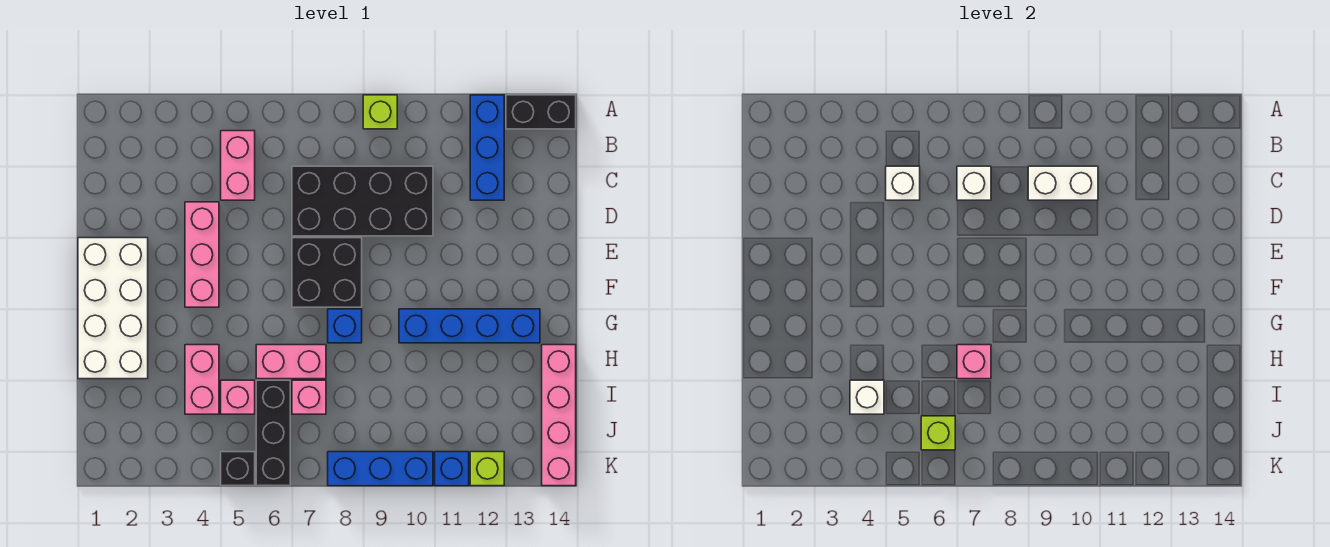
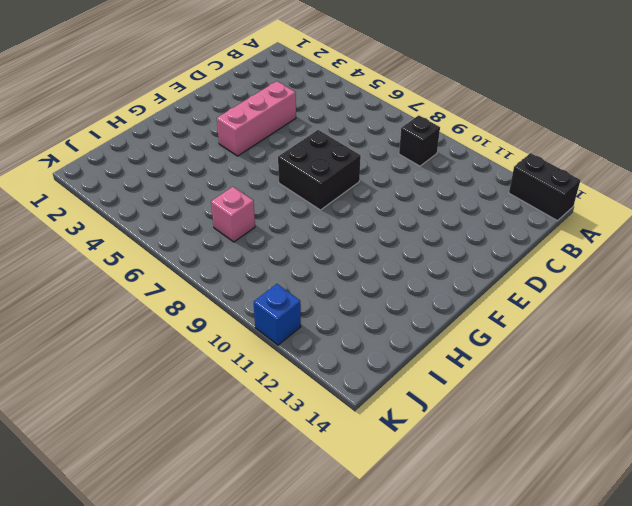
black 1x1 brick [399,115,440,166] -> black 1x1 brick moved to [221,452,255,486]
none -> lime 1x1 brick [363,95,397,129]
none -> blue 1x3 brick [470,95,504,200]
none -> pink 1x2 brick [221,131,255,200]

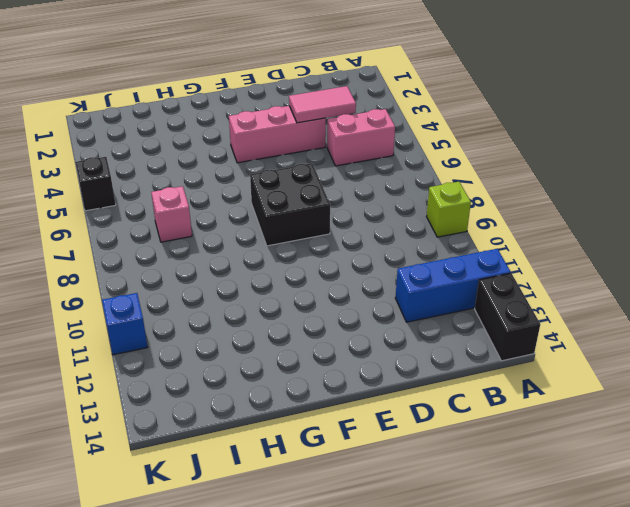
pink 1x2 tile [289,86,356,123] -> none
none -> black 2x4 brick [292,166,433,236]
none -> white 2x4 brick [78,238,148,379]
none -> blue 1x1 brick [328,309,362,343]

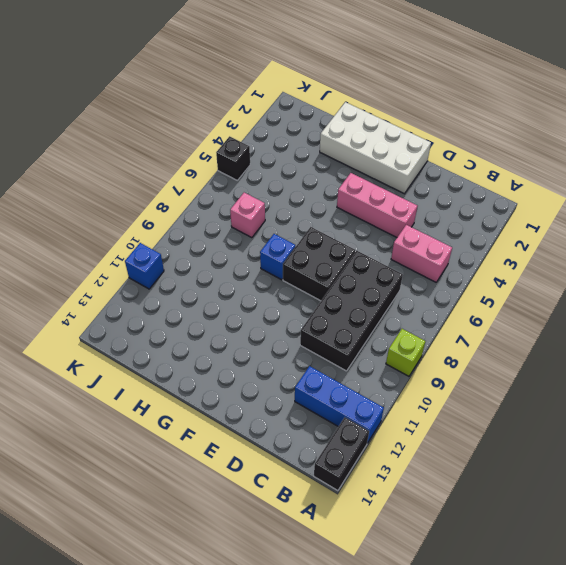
none -> blue 1x4 brick [399,309,540,343]
none -> pink 1x2 brick [185,345,219,414]
none -> pink 1x2 brick [256,345,326,379]

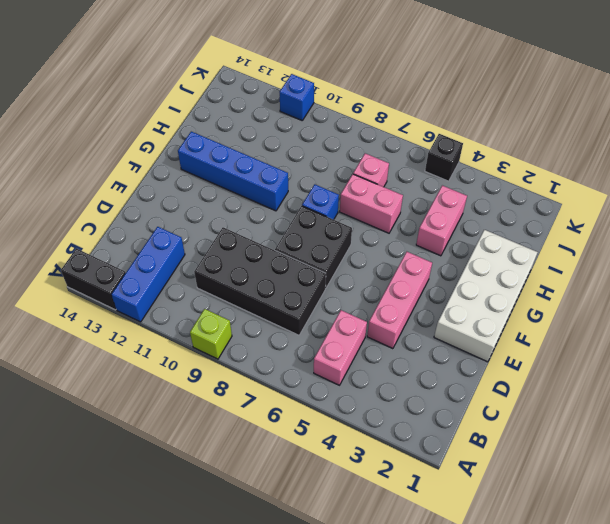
none -> pink 1x4 brick [542,345,576,486]
none -> pink 1x1 brick [221,380,255,414]
none -> black 1x3 brick [256,380,290,486]

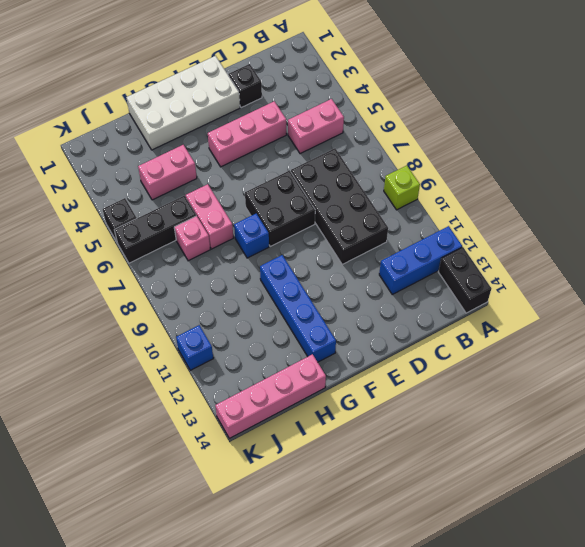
black 1x1 brick [229,64,262,108] -> none
none -> pink 1x1 brick [221,380,255,414]
none -> blue 1x3 brick [328,452,433,486]
none -> lime 1x1 brick [470,452,504,486]

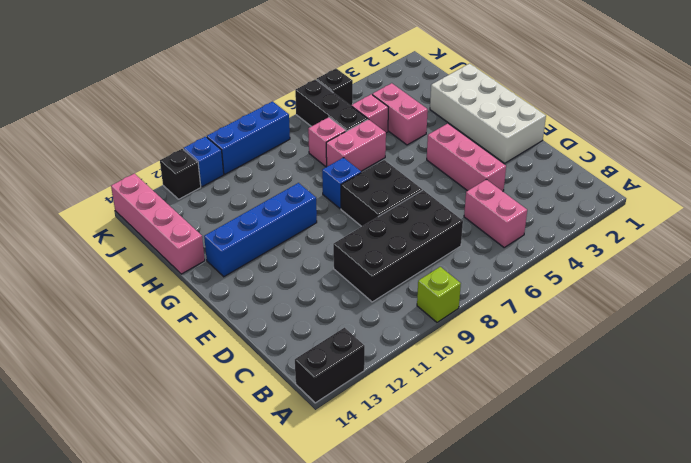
black 1x1 brick [160,149,201,199] -> lime 1x1 brick [470,452,504,486]
none -> blue 1x3 brick [470,95,504,200]
none -> white 1x1 brick [886,166,920,200]
none -> white 1x1 brick [957,166,991,200]

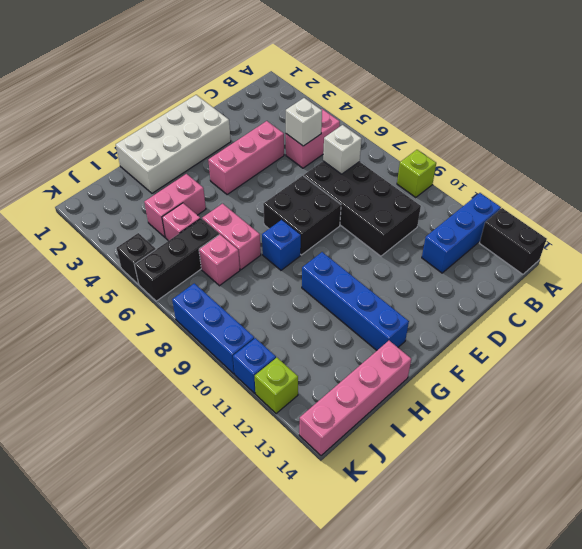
none -> white 1x2 brick [1028,166,1098,200]
none -> pink 1x1 brick [957,345,991,379]
none -> white 1x1 brick [850,380,884,414]

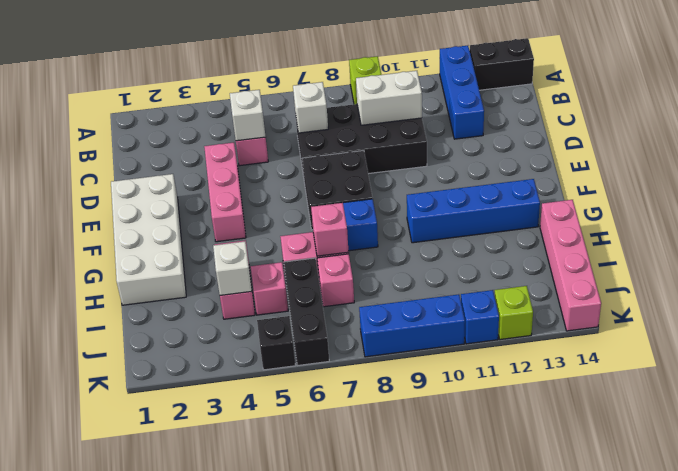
none -> lime 1x1 brick [921,416,955,450]

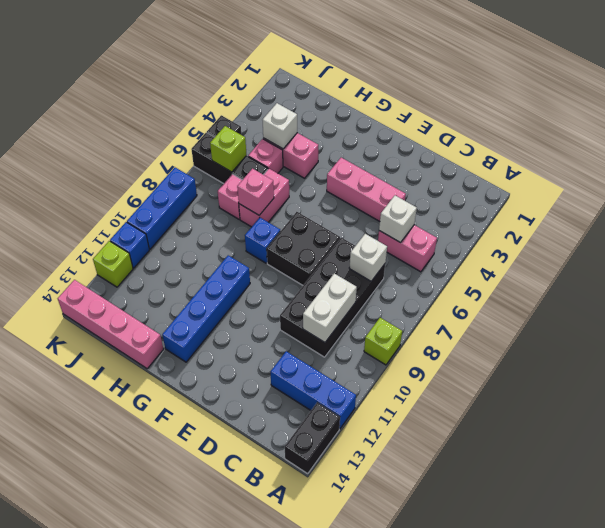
none -> white 2x4 brick [78,238,148,379]

